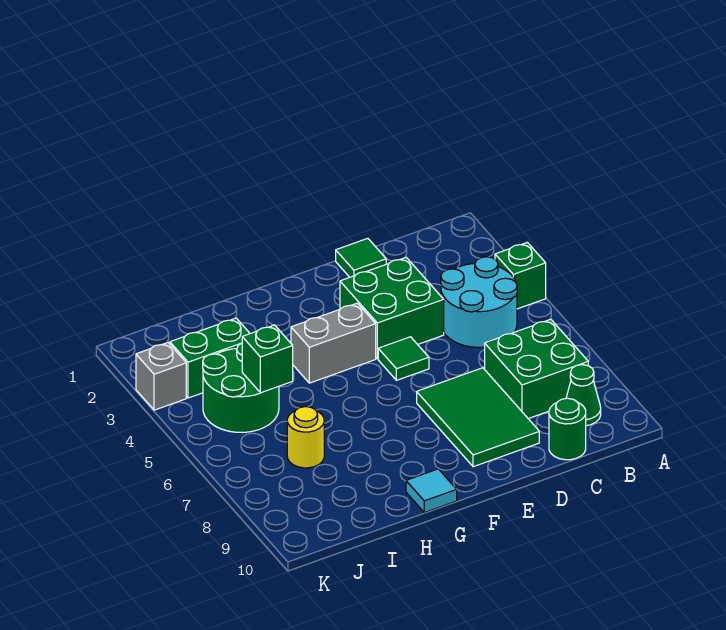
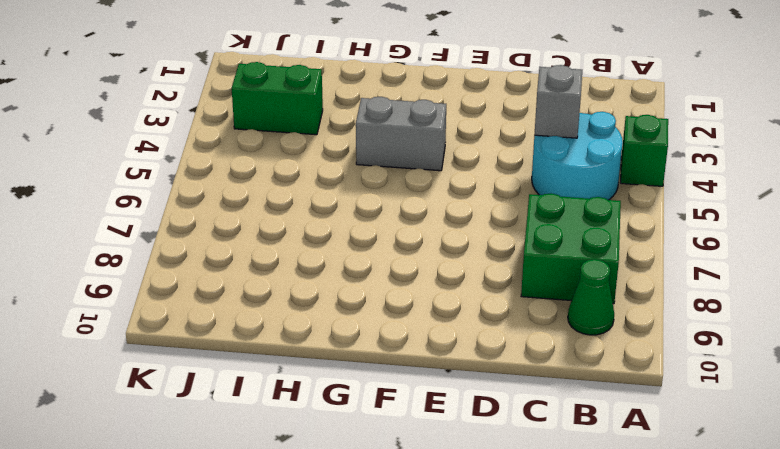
grey 1x1 brick [534,65,582,138] -> grey 1x1 brick moved to [136,343,186,410]
none -> green 1x1 round brick [549,398,586,460]
none -> green 1x1 tile [336,238,386,277]
none -> green 2x2 brick [340,258,444,359]

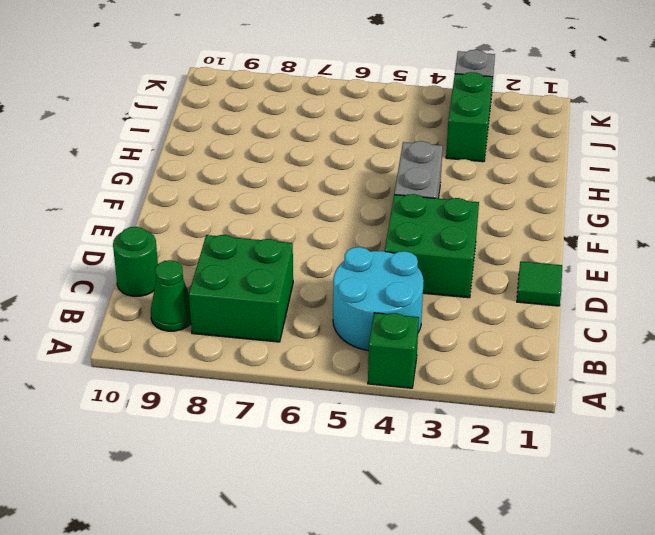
none -> green 2x3 tile [417,368,539,467]
none -> green 1x1 tile [378,337,429,380]
none -> cyan 1x1 tile [406,469,457,512]

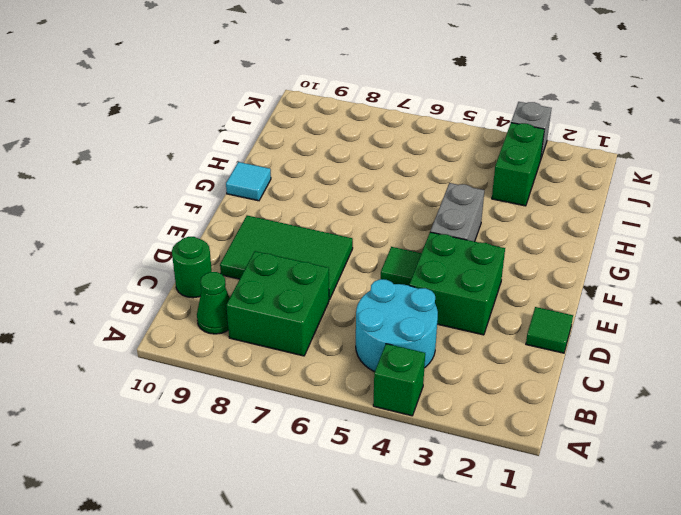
none -> green 2x2 round brick [203,343,279,433]
none -> yellow 1x1 round brick [287,407,324,468]
none -> green 1x1 brick [242,325,293,393]

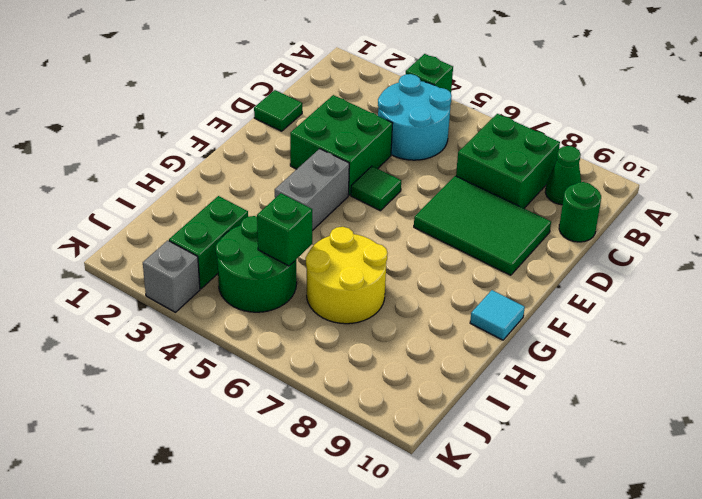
yellow 2x2 round brick [306,227,388,324] -> yellow 1x1 round brick [287,407,324,468]

